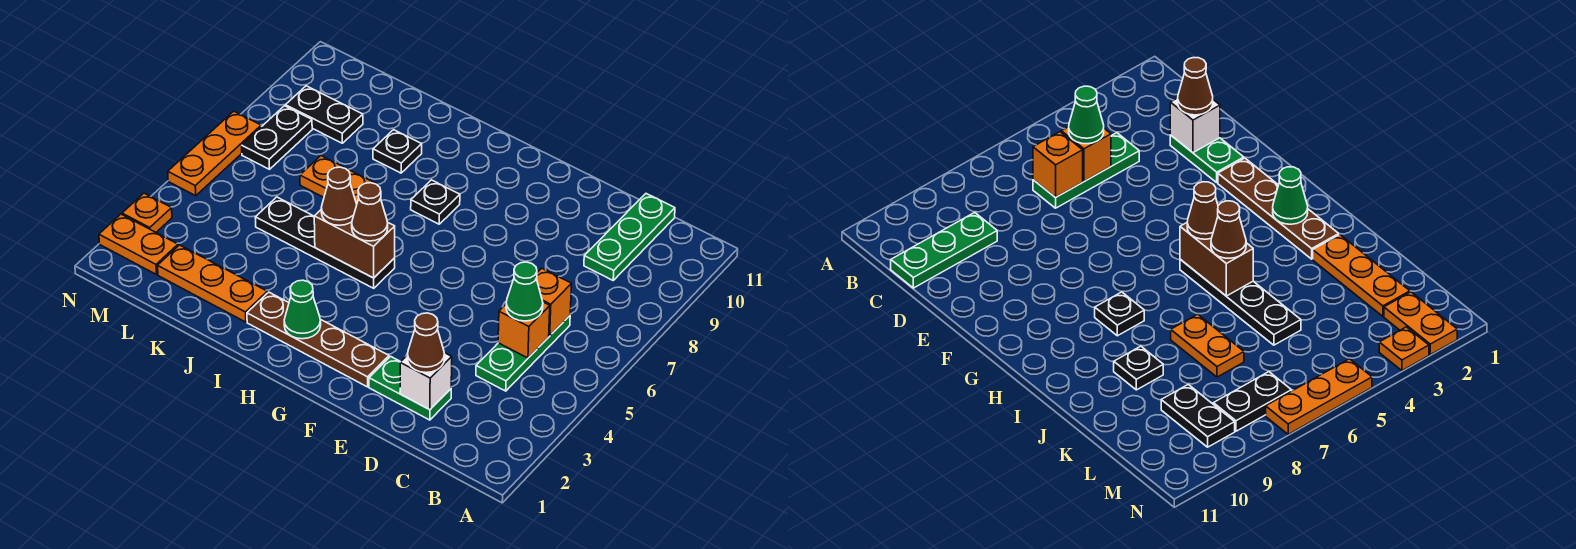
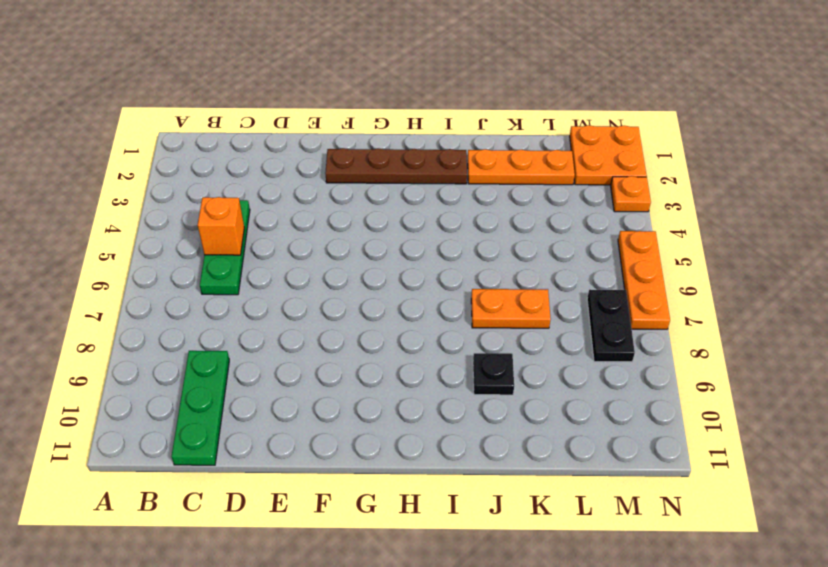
orange 2x2 plate [570,125,647,185] -> orange 1x2 plate [99,214,178,275]
none -> green 1x2 plate [369,356,451,420]
none -> black 1x4 plate [255,197,395,288]
none -> black 1x1 plate [411,180,460,224]

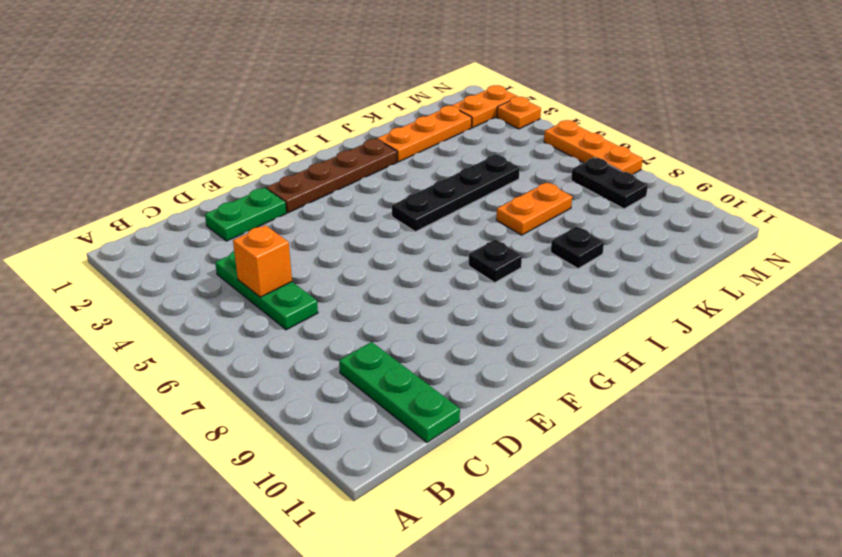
none -> black 1x2 plate [286,86,363,143]
none -> orange 1x1 brick [536,268,571,336]
none -> white 1x1 brick [400,353,452,410]

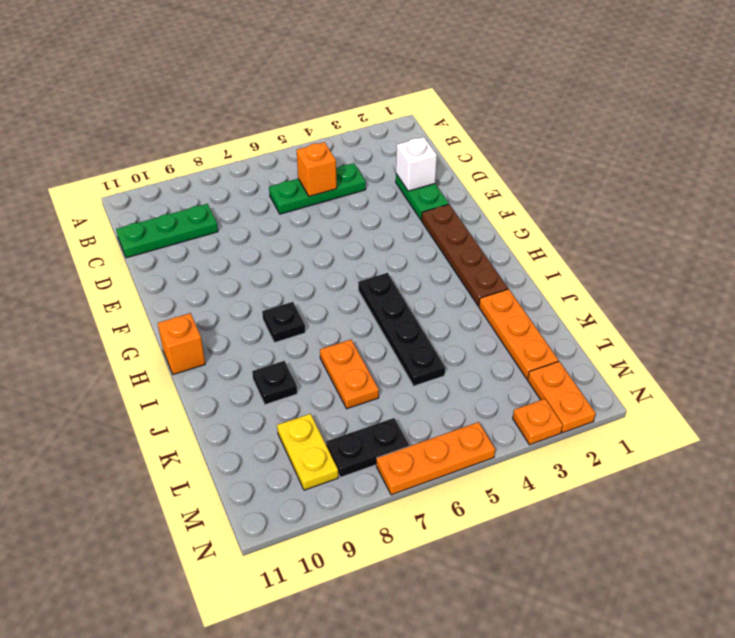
orange 1x1 brick [158,313,205,375] -> orange 1x1 brick moved to [536,268,571,336]
yellow 1x2 plate [277,414,338,490] -> black 1x2 plate [286,86,363,143]
none -> green 1x1 cone [284,280,321,339]
none -> brown 1x2 brick [314,210,395,278]
none -> green 1x1 cone [506,262,543,321]

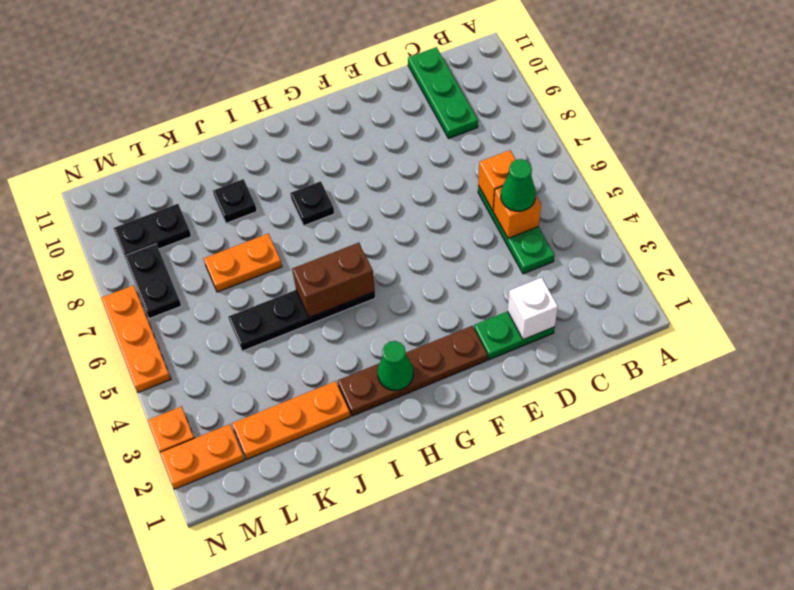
none -> brown 1x1 cone [408,313,445,373]
none -> brown 1x1 cone [352,183,388,241]
none -> brown 1x1 cone [321,167,357,225]

